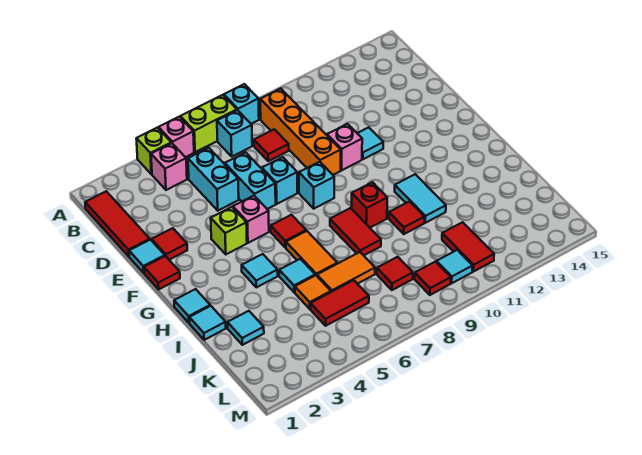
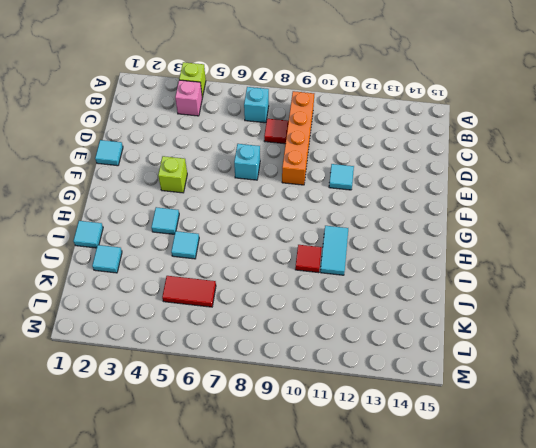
none -> pink 1x1 brick [158,117,194,157]
none -> lime 1x2 brick [180,95,237,152]
none -> cyan 1x1 brick [224,84,259,124]
none -> red 1x3 tile [85,191,150,256]

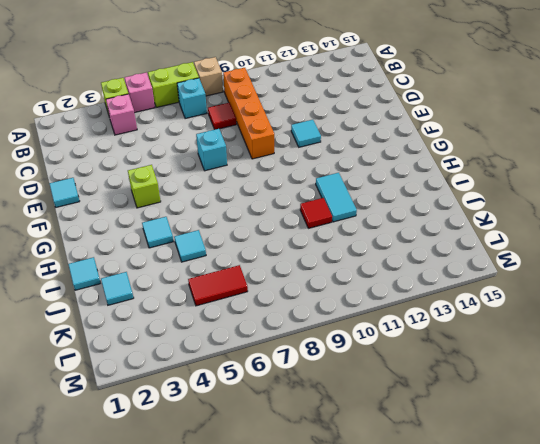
tan 1x1 brick [194,57,223,96] -> cyan 1x1 brick [224,84,259,124]
none -> red 1x3 tile [85,191,150,256]
none -> cyan 1x2 brick [188,148,239,211]
none -> cyan 1x2 brick [225,152,276,209]
none -> red 1x1 tile [152,228,187,260]

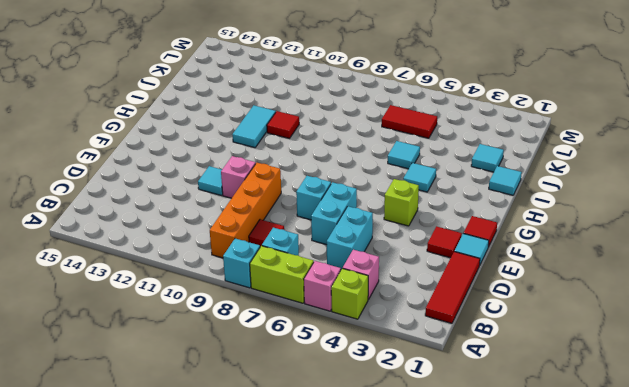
none -> pink 1x1 brick [233,196,269,243]
none -> cyan 1x1 brick [299,162,334,209]
none -> red 1x1 tile [271,215,306,248]
none -> cyan 1x1 tile [174,289,210,323]

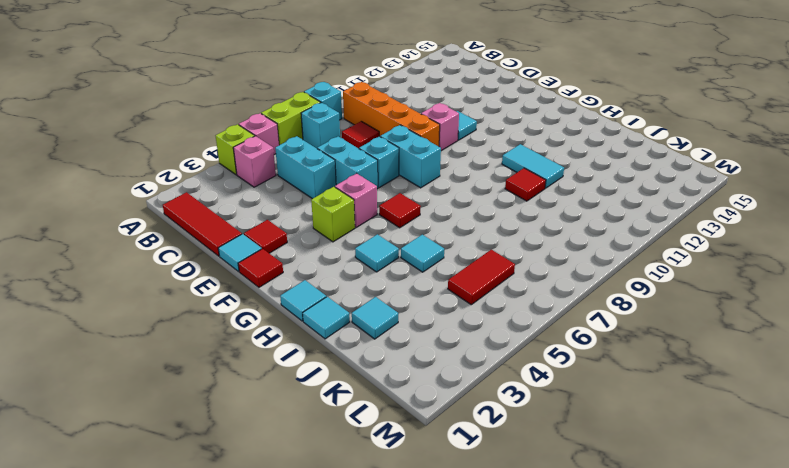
cyan 1x2 brick [380,125,441,188] -> cyan 1x1 brick [299,162,334,209]
none -> orange 1x2 tile [286,231,337,276]
none -> red 1x2 tile [330,208,381,255]
none -> red 1x1 brick [352,182,387,228]
none -> orange 1x1 tile [295,275,331,309]

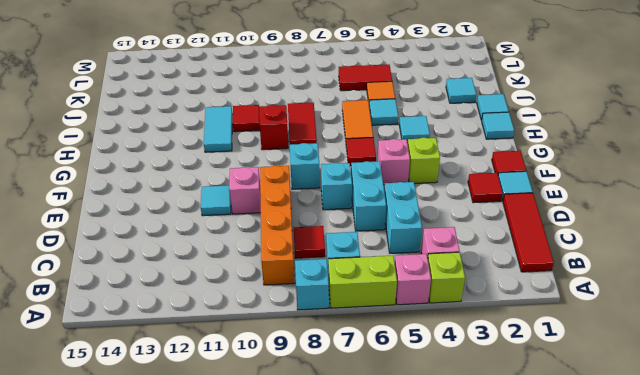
none -> orange 1x2 tile [317,252,375,292]
none -> red 1x1 tile [377,257,413,290]
none -> red 1x2 tile [442,222,494,272]
none -> red 1x1 tile [415,262,451,295]

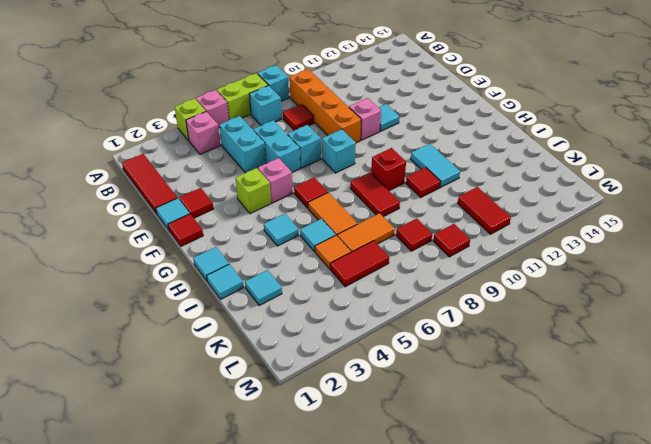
none -> cyan 1x1 tile [437,250,473,283]

